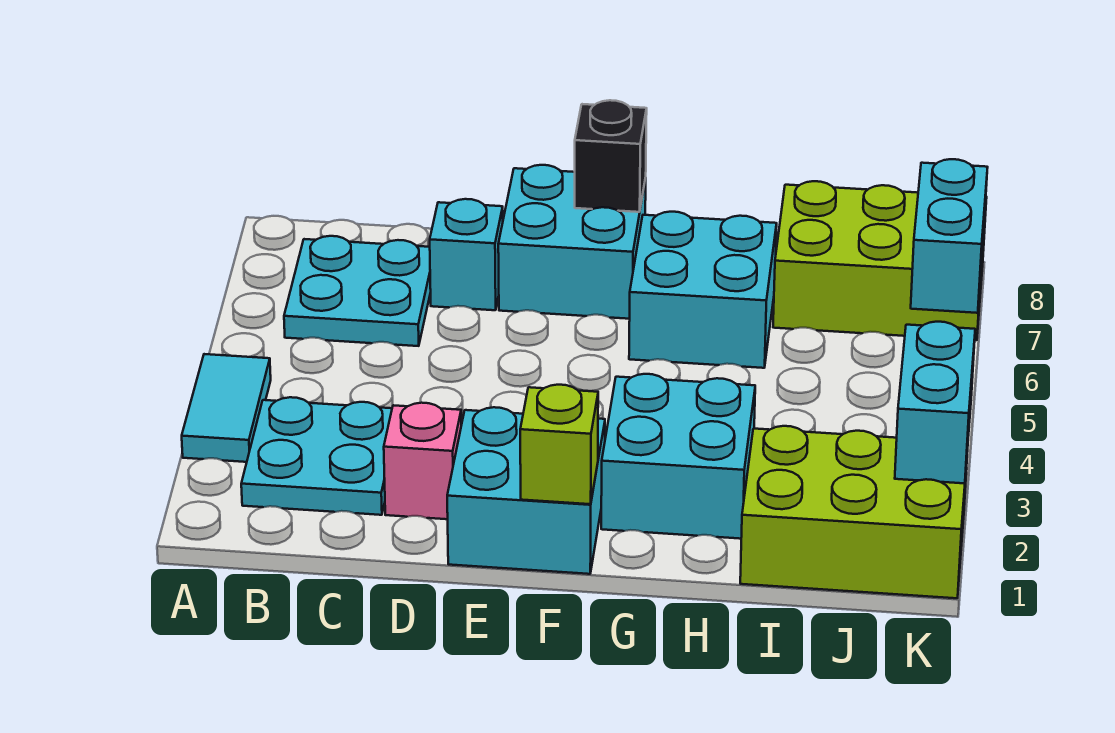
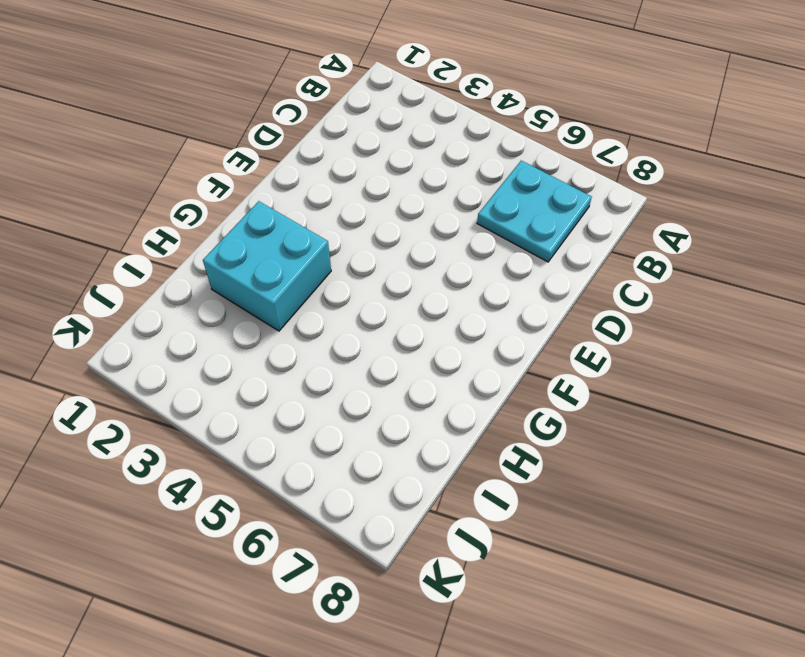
none -> cyan 1x2 tile [182,354,271,462]
none -> cyan 2x2 plate [241,397,392,515]
none -> pink 1x1 brick [384,403,461,519]

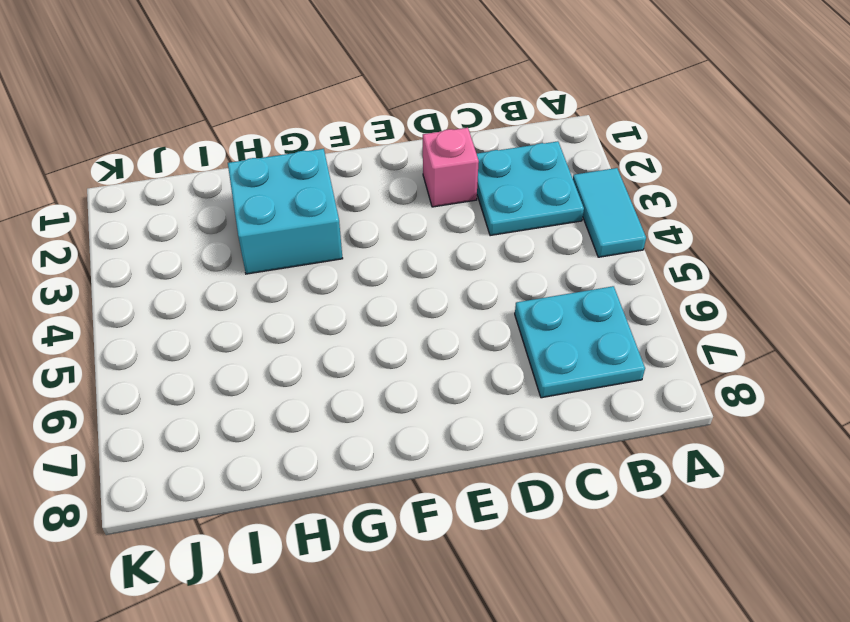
none -> cyan 1x1 brick [430,199,503,310]
none -> cyan 2x2 brick [447,407,605,574]
none -> cyan 2x2 brick [498,165,646,319]

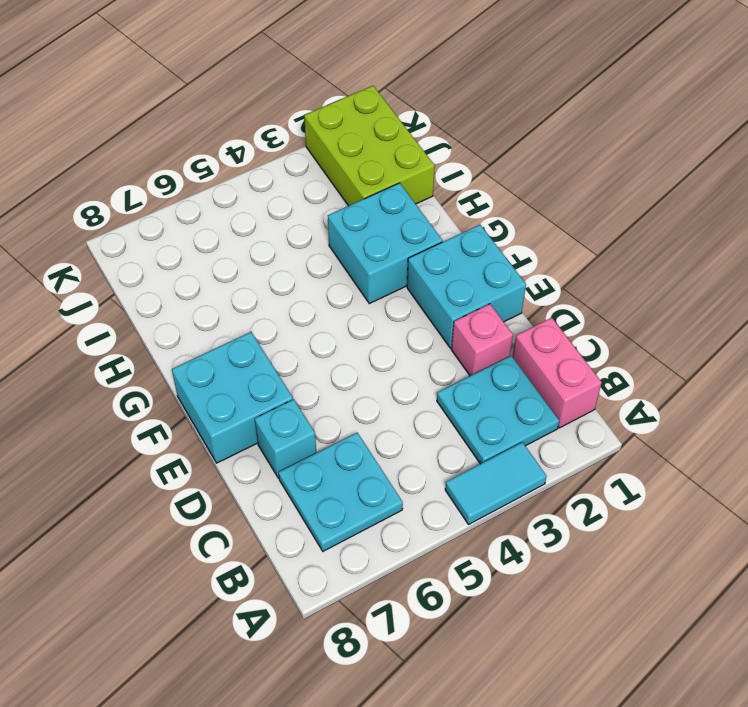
pink 1x2 brick [513,318,602,428] -> none
none -> cyan 2x2 brick [629,212,777,368]
none -> lime 2x3 brick [773,181,987,340]
none -> lime 1x1 brick [520,385,598,504]

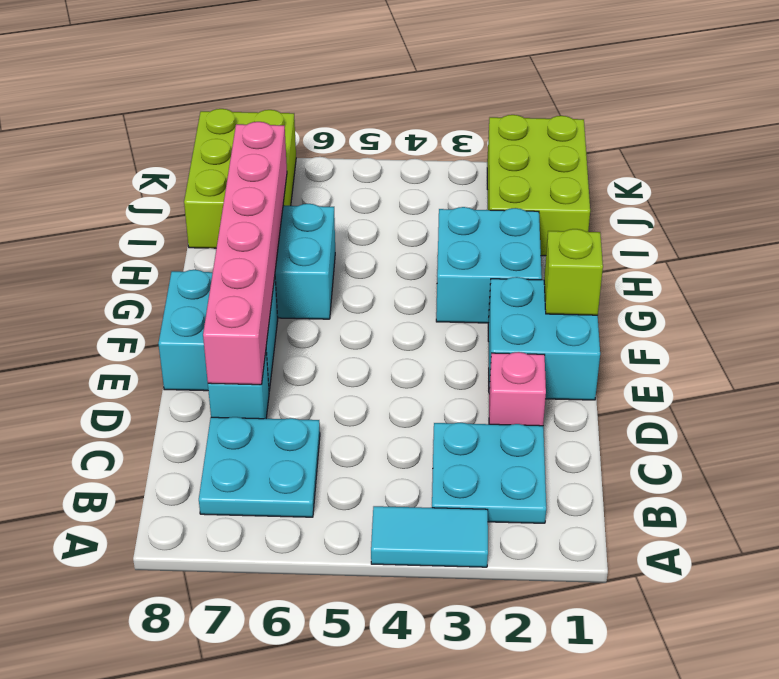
pink 1x6 brick [203,122,287,385] -> none
none -> black 1x1 brick [575,100,647,212]
none -> cyan 1x2 brick [895,322,975,483]
none -> cyan 1x2 brick [911,159,988,313]

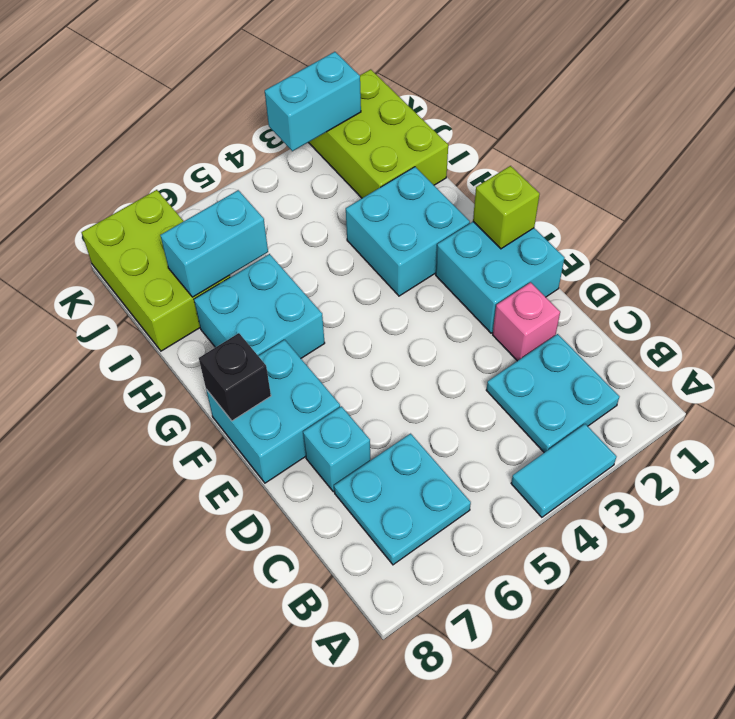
cyan 1x2 brick [160,190,268,297] -> cyan 1x2 brick moved to [911,159,988,313]

